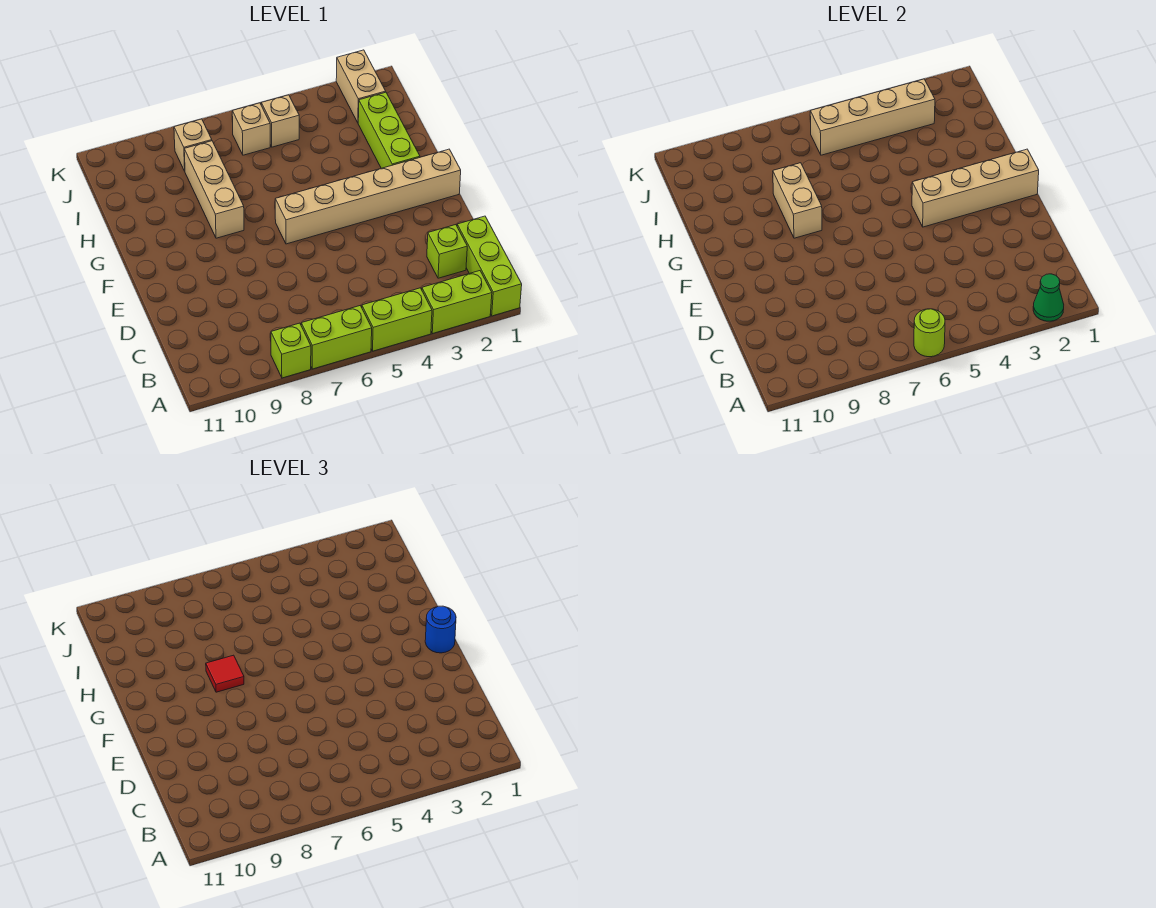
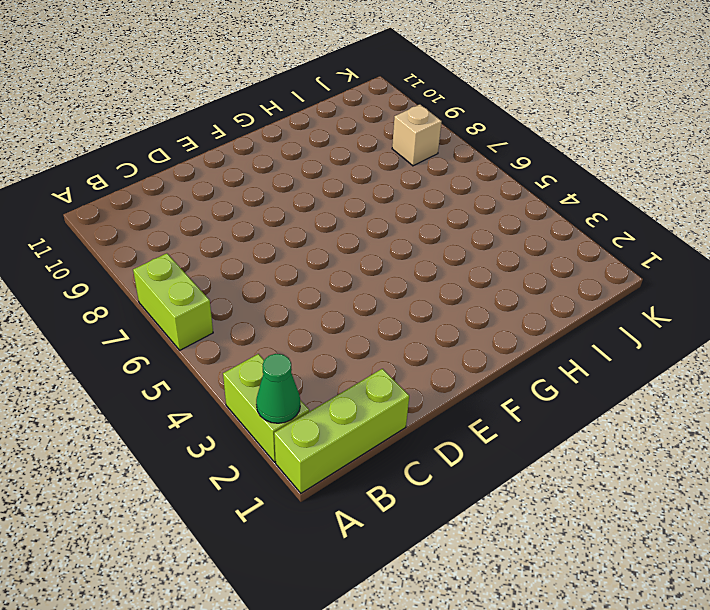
none -> lime 1x2 brick [362,288,432,351]
none -> lime 1x1 brick [271,323,311,378]
none -> lime 1x1 brick [427,225,467,278]

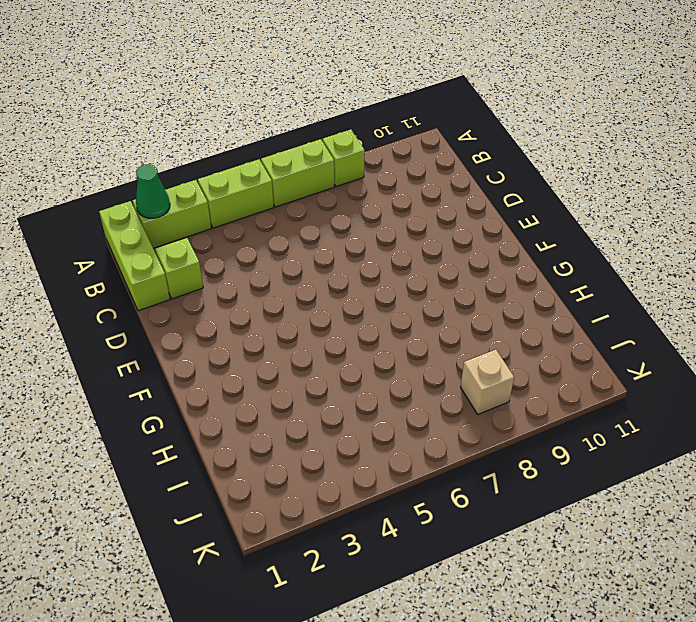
none -> tan 1x6 brick [275,149,461,244]
none -> lime 1x3 brick [358,92,420,168]
none -> tan 1x3 brick [184,141,244,238]

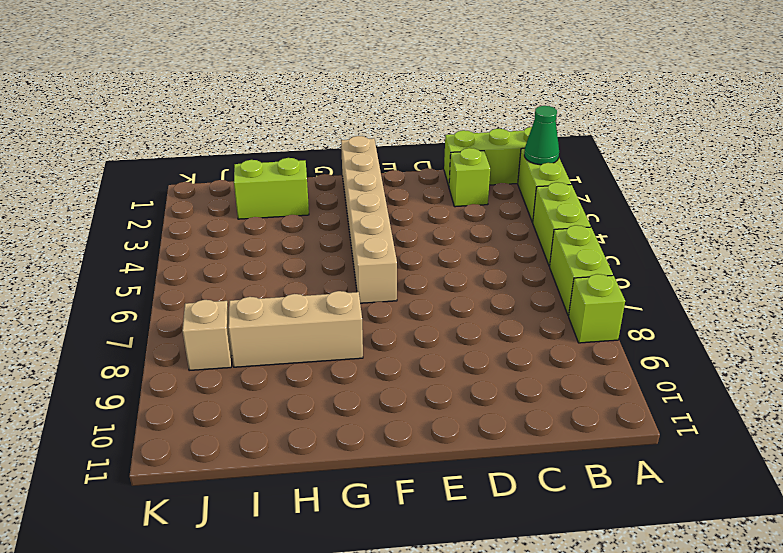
lime 1x2 brick [234,158,309,219] -> lime 1x3 brick [358,92,420,168]
none -> tan 1x2 brick [336,50,386,123]
none -> tan 1x1 brick [261,95,299,147]
none -> tan 1x1 brick [232,103,270,155]

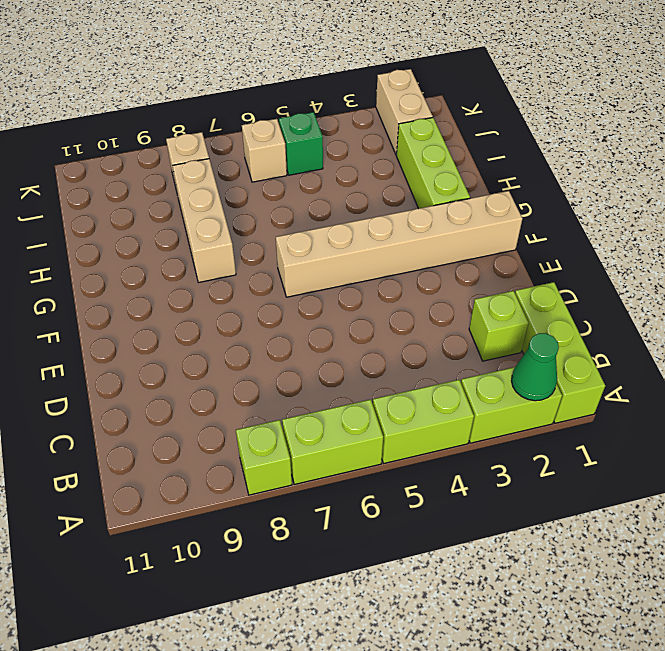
green 1x1 brick [279,112,323,175] -> tan 1x1 brick [261,95,299,147]
none -> lime 1x1 round brick [914,309,945,357]
none -> tan 1x4 brick [912,149,1039,227]
none -> tan 1x2 brick [773,163,822,238]

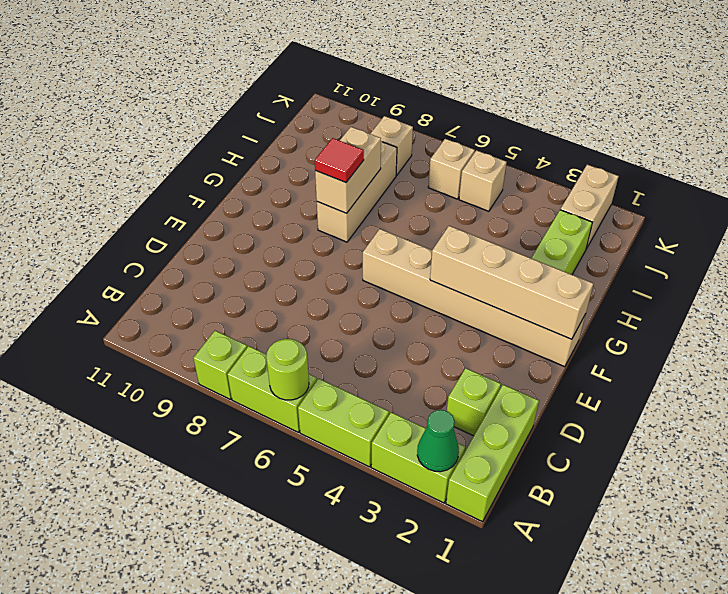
none -> tan 1x4 brick [810,79,935,155]
none -> blue 1x1 round brick [425,606,456,653]

